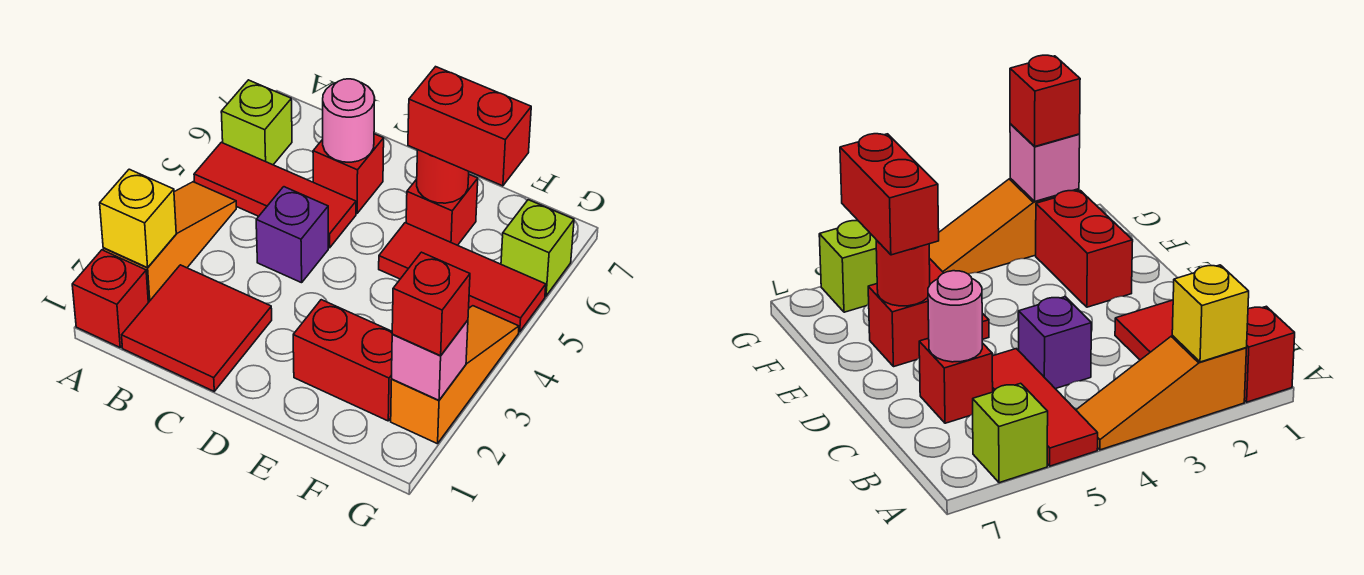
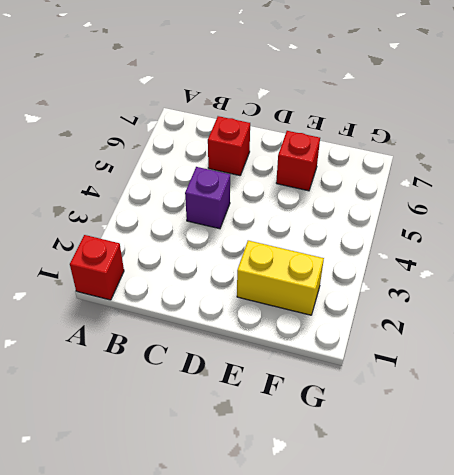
yellow 1x2 brick [237,241,324,315] -> red 1x2 brick [293,300,393,421]
none -> orange 1x3 slope [103,182,236,303]
none -> red 1x3 tile [194,142,356,248]
none -> lime 1x1 brick [221,80,292,165]

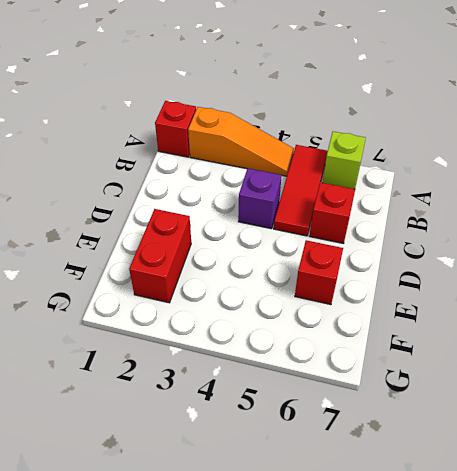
none -> red 2x2 tile [122,265,272,391]
none -> red 1x3 tile [379,223,546,332]
none -> orange 1x3 slope [391,306,519,444]

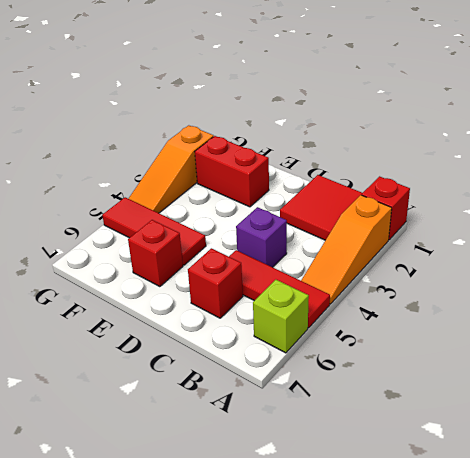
none -> lime 1x1 brick [501,200,574,296]
none -> yellow 1x1 brick [100,169,176,268]
none -> pink 1x1 round brick [323,79,375,162]

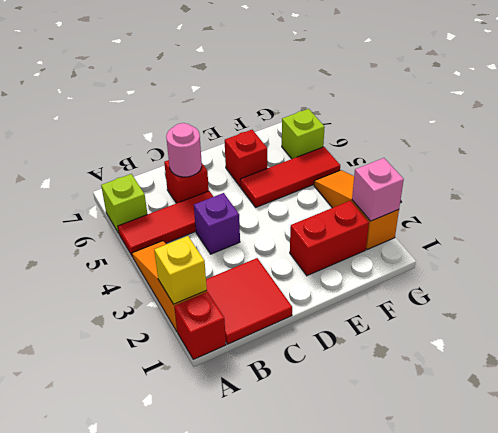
none -> red 1x1 round brick [417,150,469,203]
none -> red 1x2 brick [408,67,531,186]
none -> red 1x1 brick [392,252,470,356]

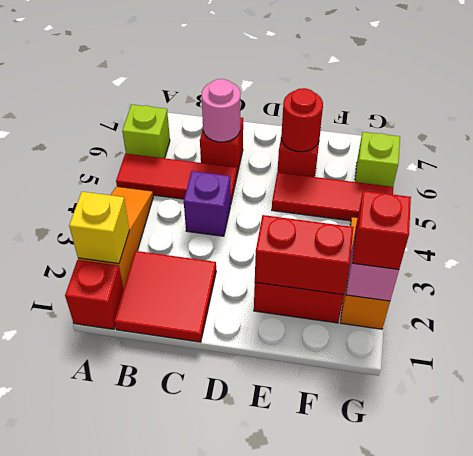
red 1x2 brick [255,215,354,295] -> red 1x2 brick moved to [408,67,531,186]

